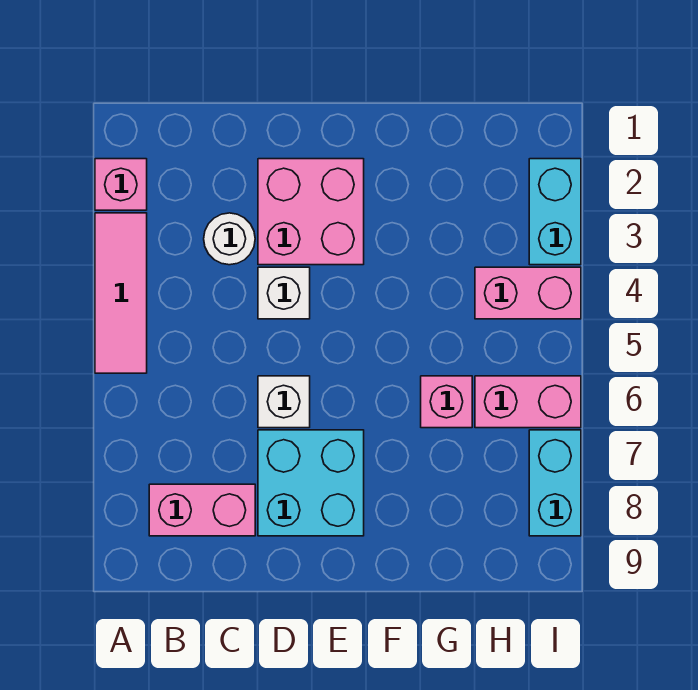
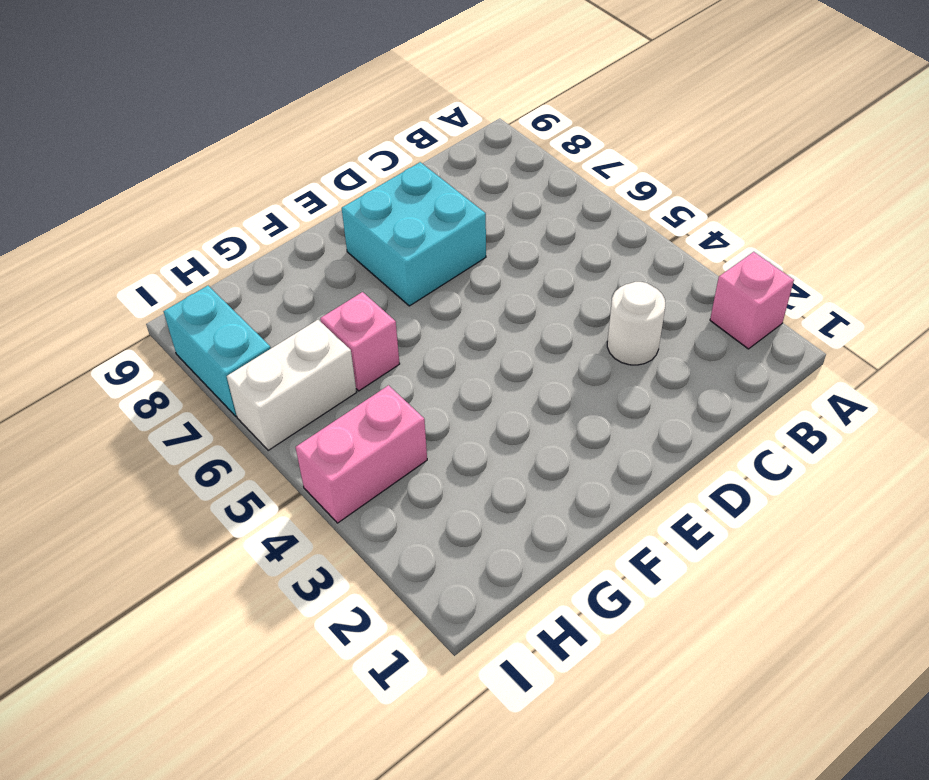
white 1x2 brick [227,320,357,450] -> pink 1x2 brick [475,376,581,428]
none -> pink 1x3 tile [95,213,147,373]
none -> pink 1x2 brick [149,484,255,536]
none -> pink 2x2 brick [258,159,364,265]

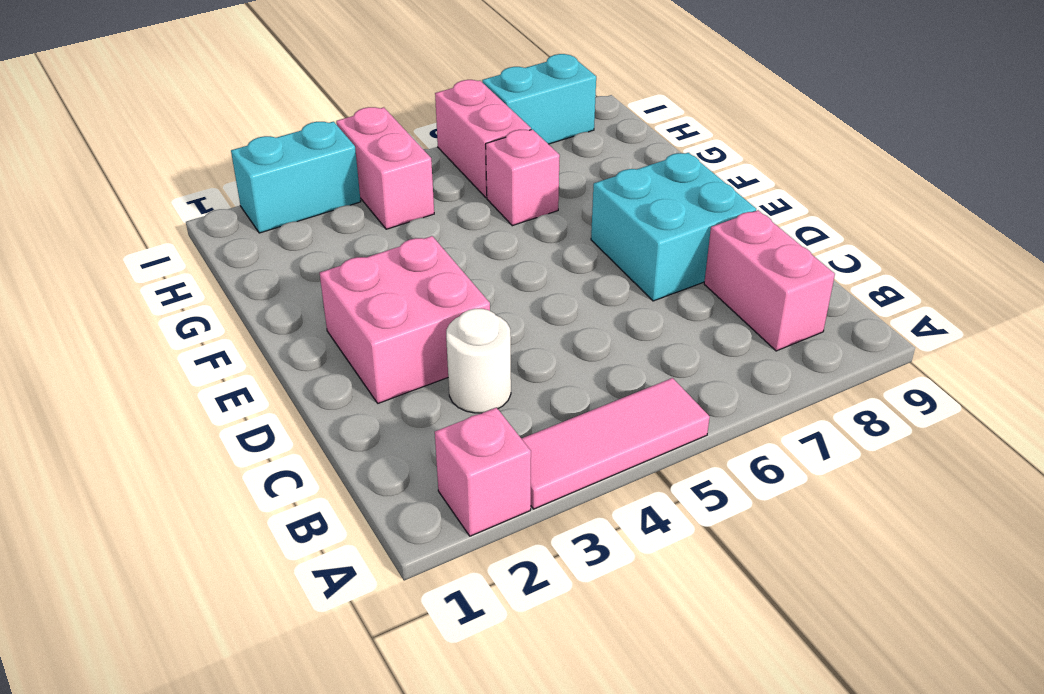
none -> white 1x1 brick [258,267,310,319]
none -> white 1x1 brick [258,376,310,428]

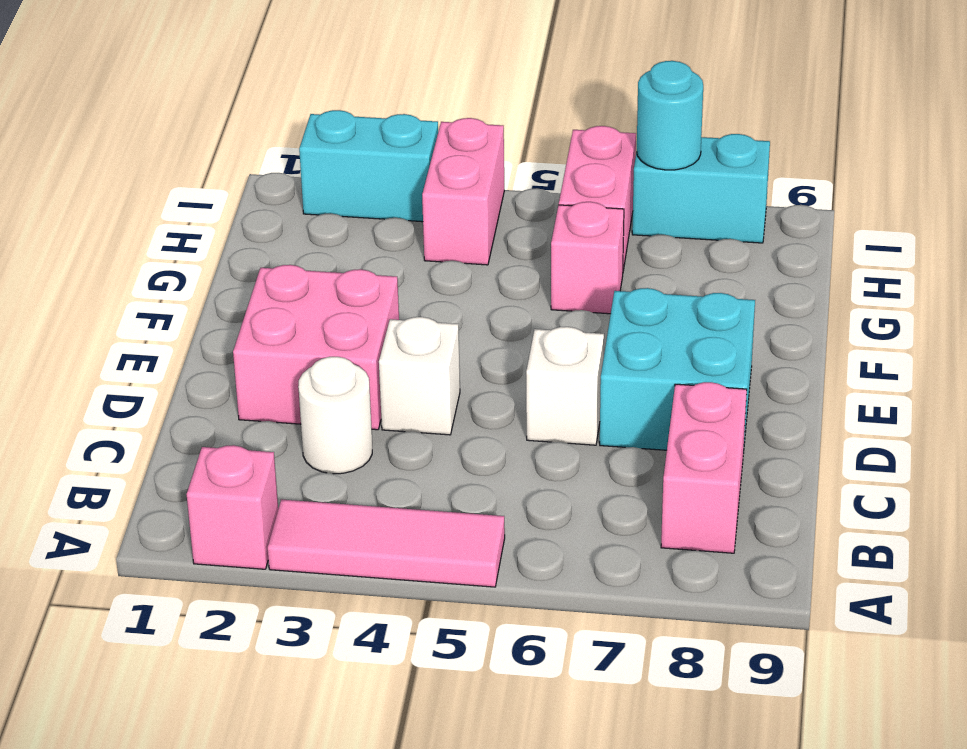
cyan 1x1 round brick [637,61,703,170] -> none

